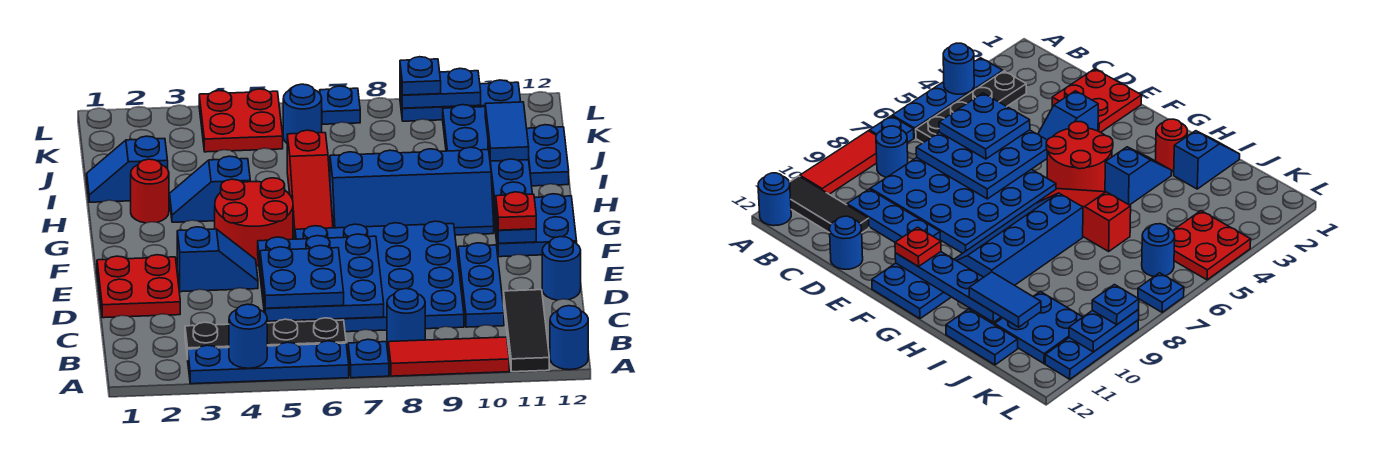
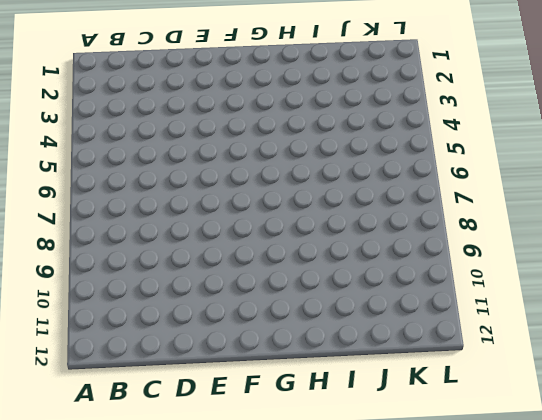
none -> blue 1x4 plate [188,341,349,384]
none -> blue 1x1 plate [348,339,389,378]
none -> red 1x3 tile [388,337,509,376]
none -> black 1x3 tile [504,290,549,372]

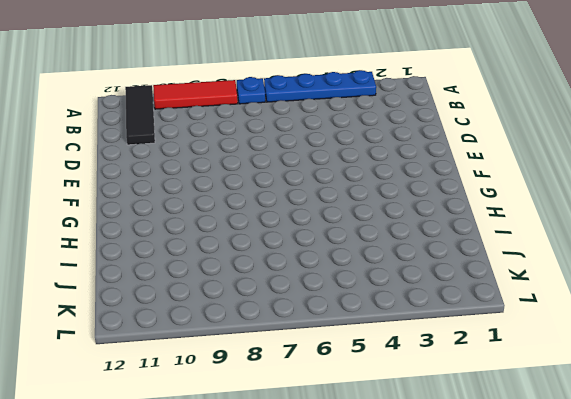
none -> blue 1x1 round brick [550,306,588,370]
none -> black 1x4 plate [185,318,346,359]
none -> blue 1x1 round brick [387,289,425,344]
none -> blue 4x4 plate [295,221,464,332]

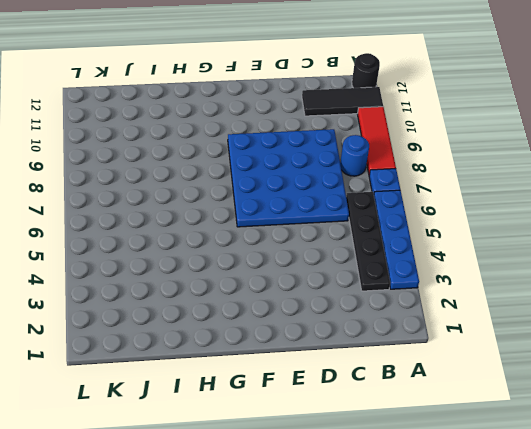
black 1x1 round brick [352,53,380,88] -> blue 1x1 round brick [550,306,588,370]
none -> blue 1x3 plate [458,243,504,327]
none -> red 2x2 plate [97,255,180,318]
none -> blue 1x1 round brick [542,237,581,300]
none -> blue 1x2 slope [177,227,258,292]

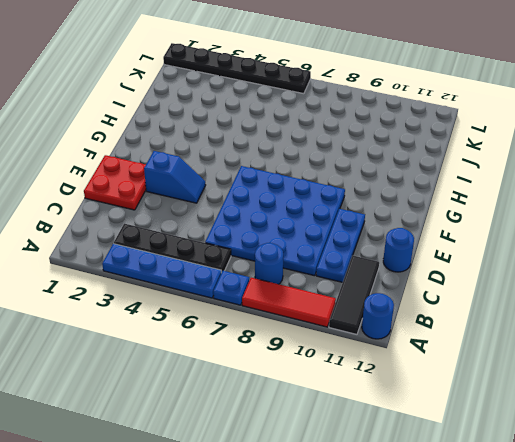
black 1x6 plate [163,43,311,94] -> red 2x2 plate [199,89,283,152]
none -> red 2x2 round brick [215,178,293,266]
none -> blue 2x2 plate [493,194,577,257]
none -> red 1x3 slope [287,130,333,236]
none -> blue 2x4 slope [330,147,494,235]

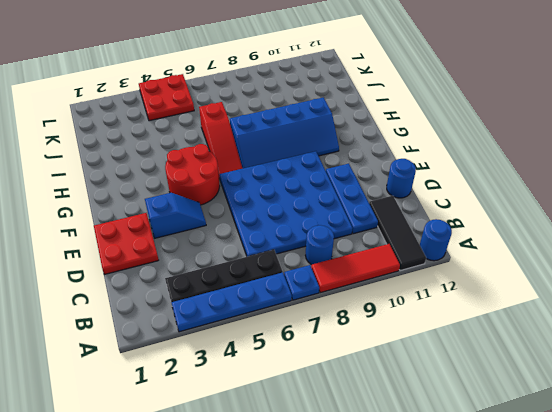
none -> blue 2x2 plate [493,194,577,257]
none -> red 1x1 round brick [131,159,169,223]
none -> blue 1x2 slope [170,156,250,222]
none -> blue 1x2 slope [87,136,168,202]

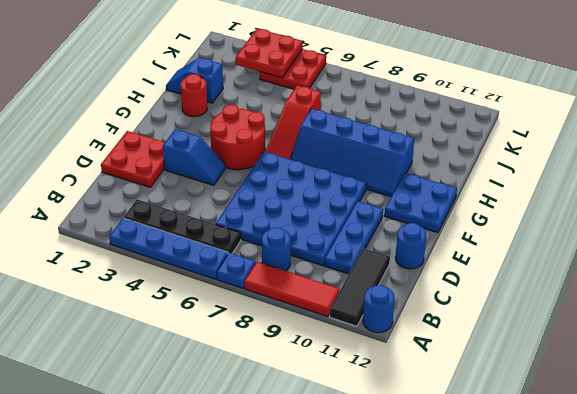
red 2x2 plate [236,29,303,78] -> none
none -> blue 1x2 slope [170,156,250,222]
none -> blue 1x2 plate [527,125,569,186]
none -> blue 2x2 plate [443,105,488,151]
none -> blue 1x1 round brick [283,84,322,143]

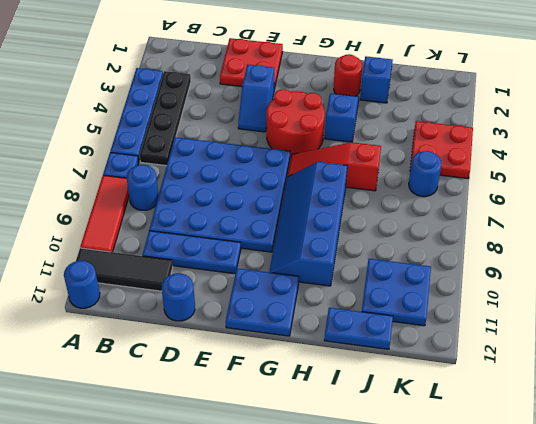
none -> blue 1x1 plate [320,86,360,124]
none -> blue 1x3 plate [400,80,521,121]
none -> blue 1x1 round brick [229,304,267,368]
none -> blue 3x3 plate [258,234,384,321]

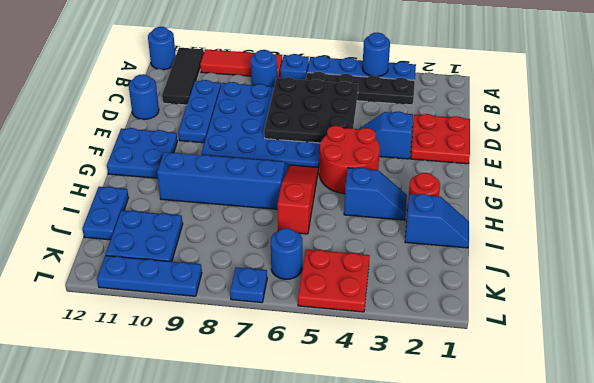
black 3x3 plate [264,77,358,143] -> blue 3x3 plate [258,234,384,321]
none -> blue 1x4 plate [488,144,536,243]
none -> blue 1x2 plate [400,68,481,108]
none -> blue 2x2 plate [260,246,344,308]
none -> red 1x1 plate [496,192,536,230]

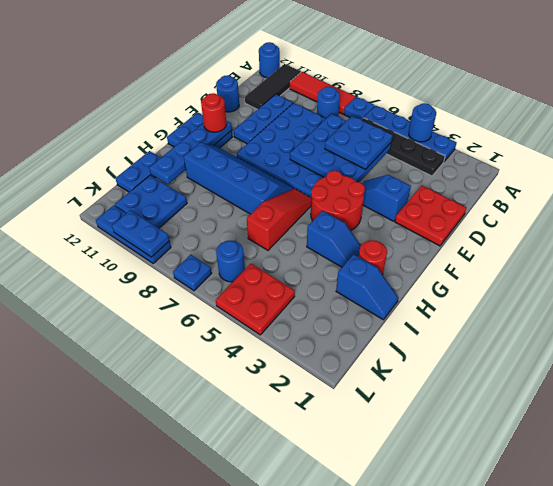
red 1x1 round brick [201,93,227,132] -> red 1x1 plate [496,192,536,230]
none -> blue 1x2 tile [485,102,529,161]
none -> blue 1x1 plate [400,57,441,95]

